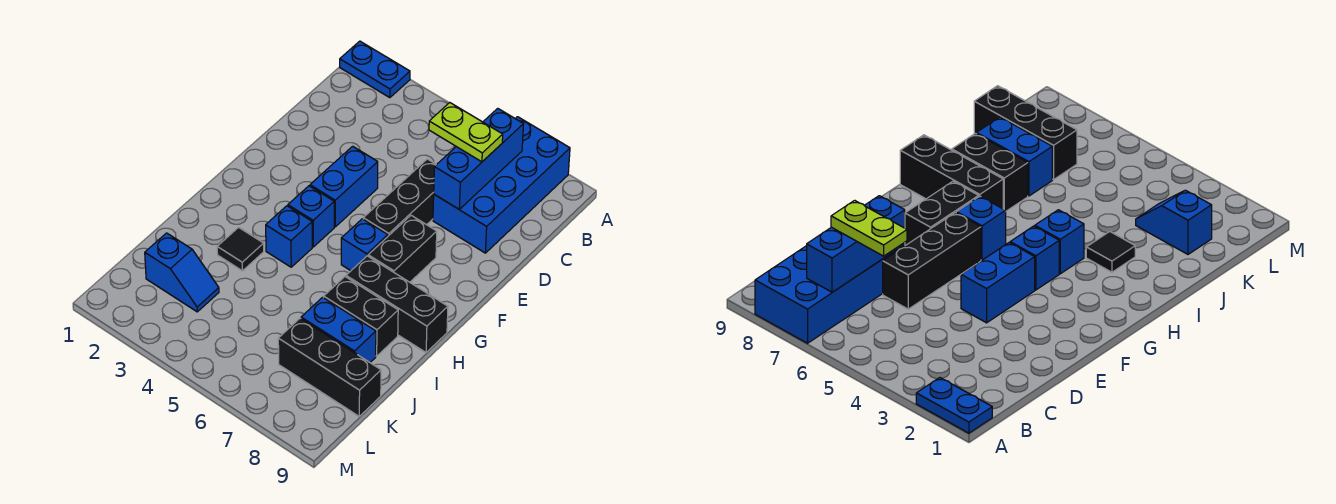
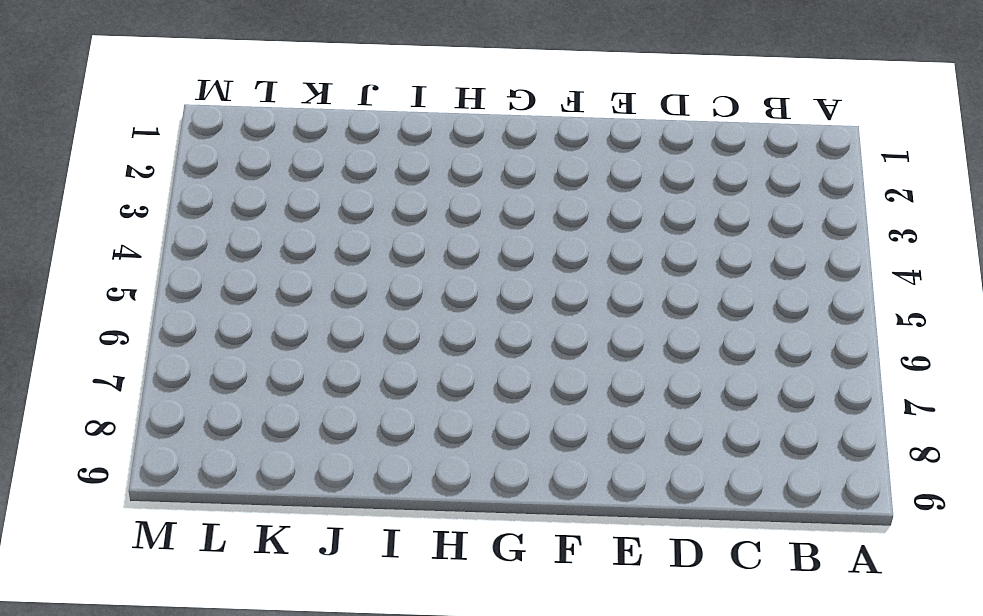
none -> blue 1x2 plate [340,41,410,98]
none -> blue 2x4 brick [433,117,570,253]
none -> black 1x3 brick [363,159,436,236]

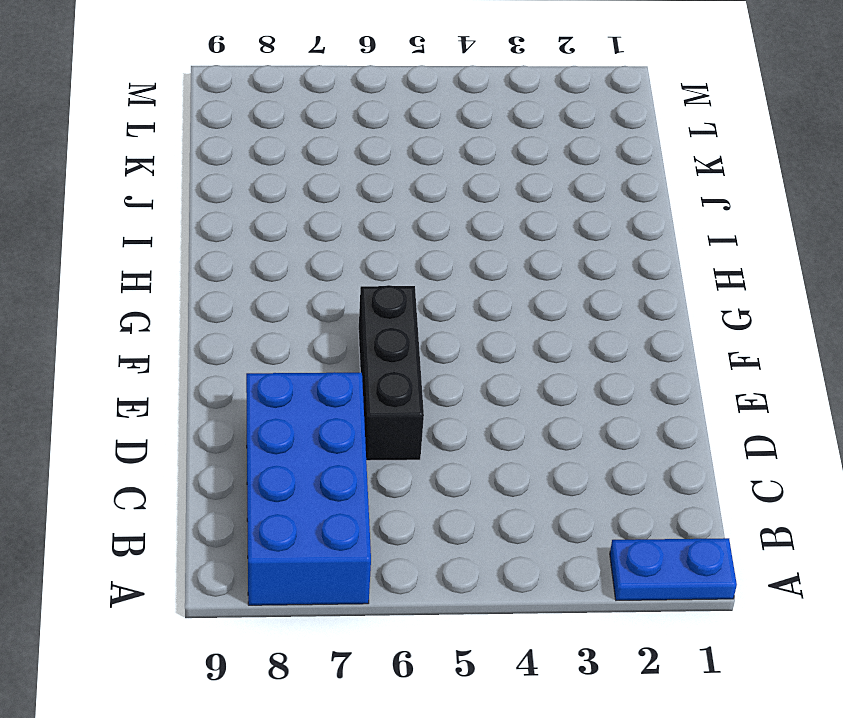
none -> blue 1x2 brick [310,146,378,227]
none -> black 1x2 brick [368,215,437,282]
none -> blue 1x1 brick [288,186,334,247]

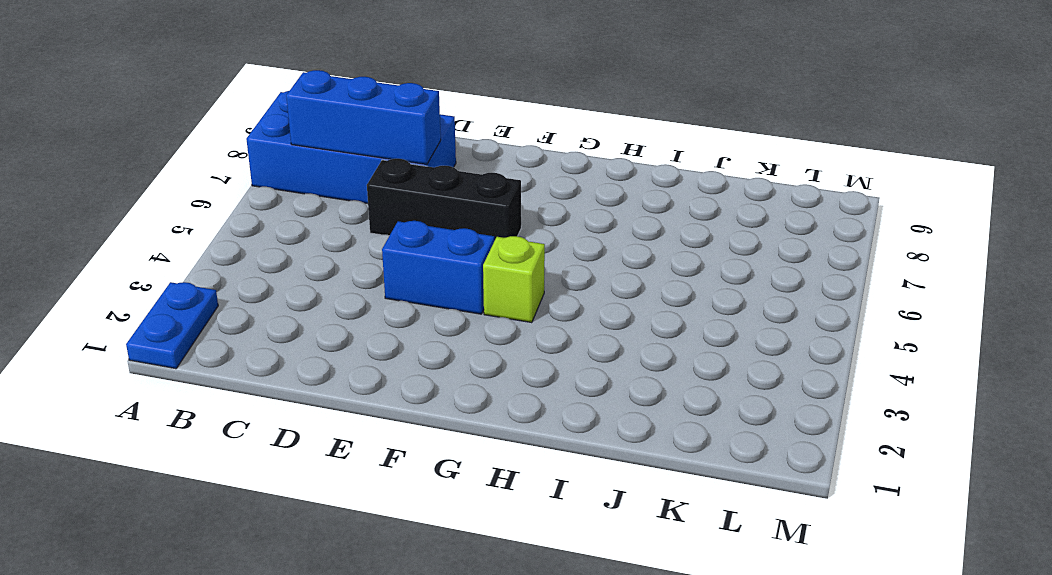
lime 1x1 brick [483,236,545,323] -> blue 1x1 brick [288,186,334,247]
none -> black 1x2 brick [368,215,437,282]
none -> blue 1x1 brick [341,219,388,271]
none -> blue 1x1 brick [266,206,312,267]

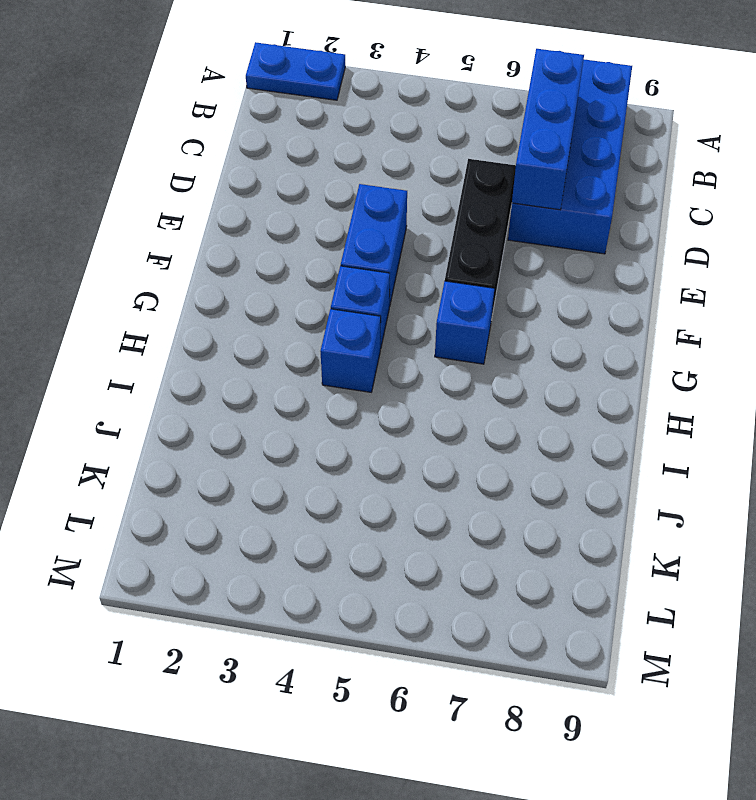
none -> black 1x2 brick [368,215,437,282]
none -> black 1x3 brick [346,256,448,352]
none -> black 1x1 tile [217,227,264,271]

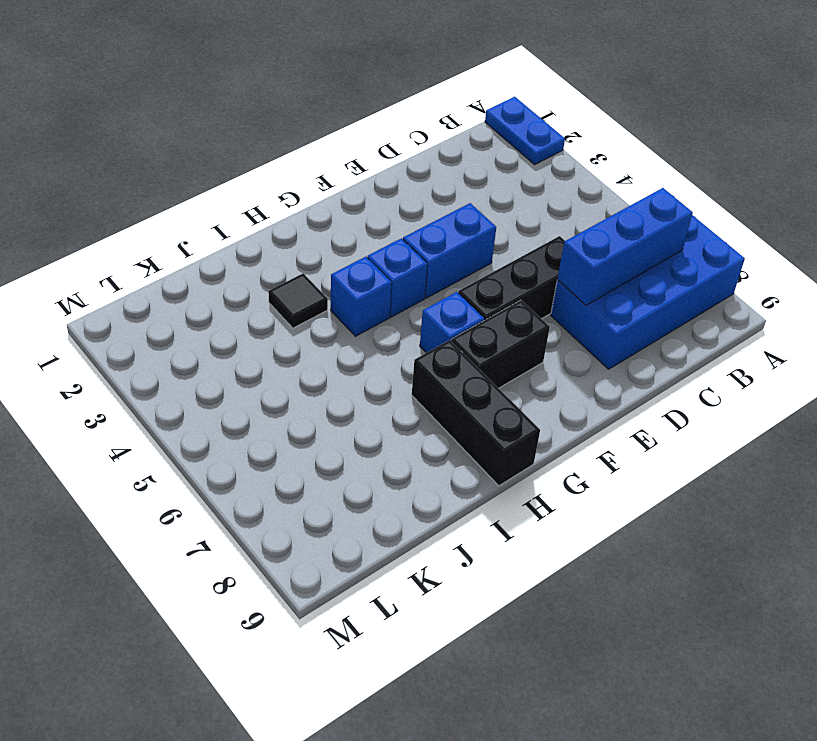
none -> black 1x2 brick [324,277,398,356]
none -> blue 1x2 brick [301,297,376,362]
none -> blue 1x2 slope [145,233,219,312]

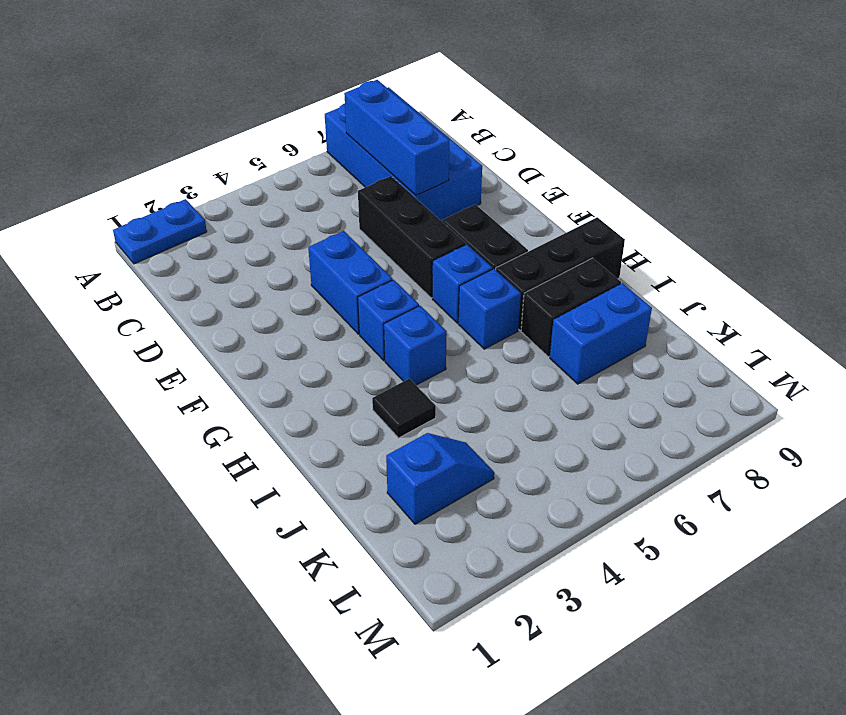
blue 1x1 brick [458,269,521,349] -> none
none -> black 1x3 brick [278,318,381,416]
none -> lime 1x2 plate [429,103,503,162]

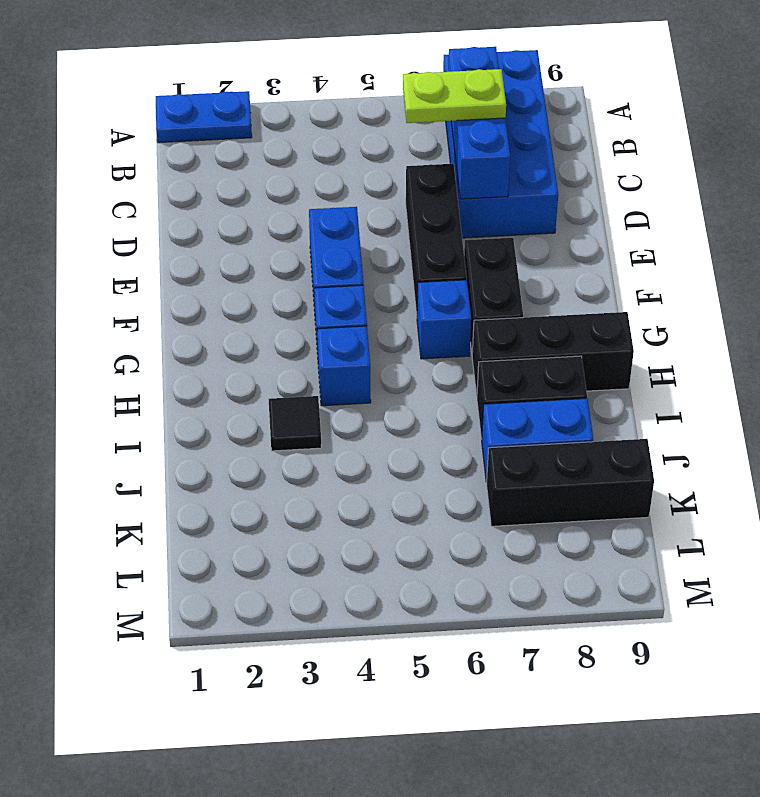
none -> blue 1x2 slope [145,233,219,312]

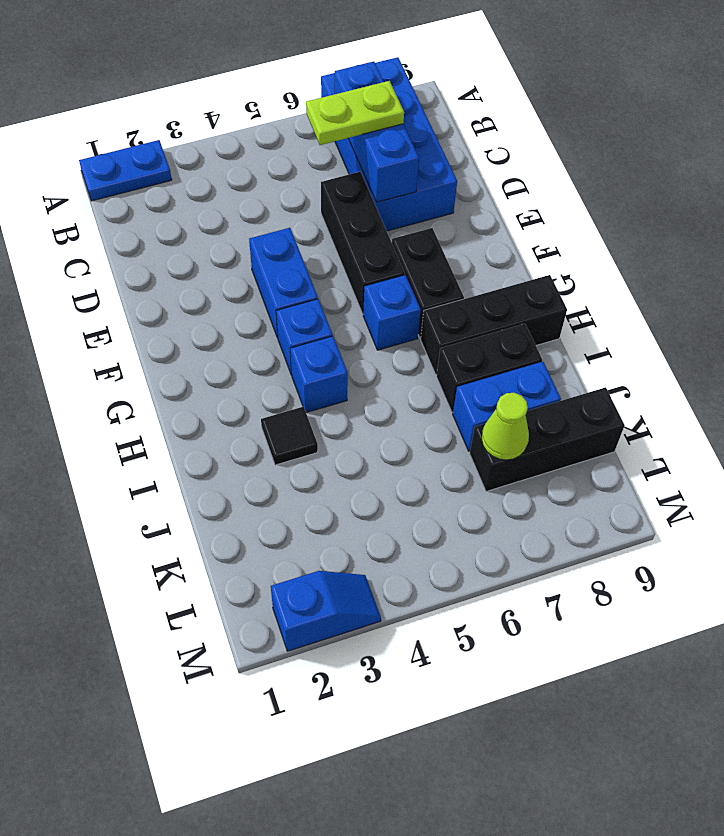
lime 1x1 cone [481,393,529,460] -> none
blue 1x2 slope [271,571,381,651] -> blue 1x2 slope moved to [145,233,219,312]

